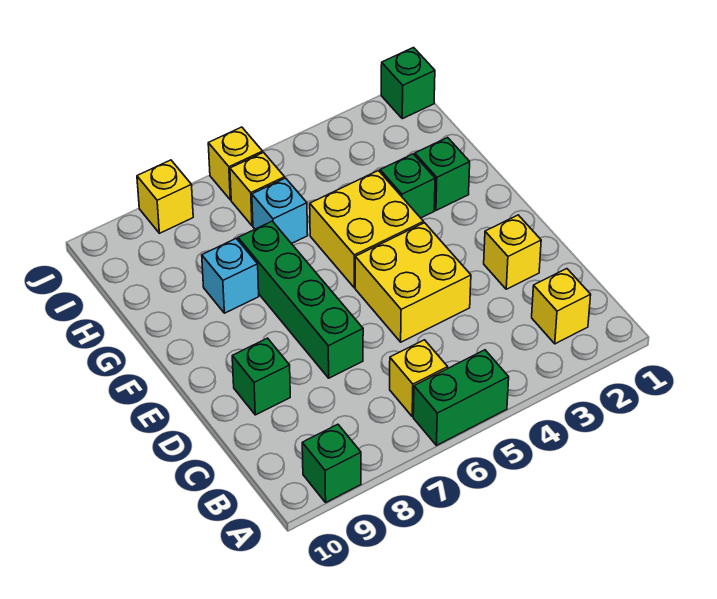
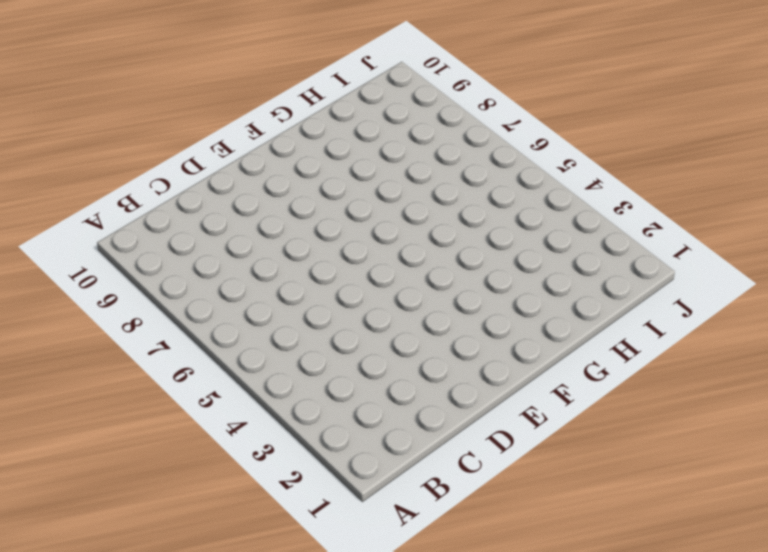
none -> green 1x2 brick [413,350,509,445]
none -> green 1x1 brick [302,424,361,502]
none -> yellow 1x1 brick [532,269,591,344]

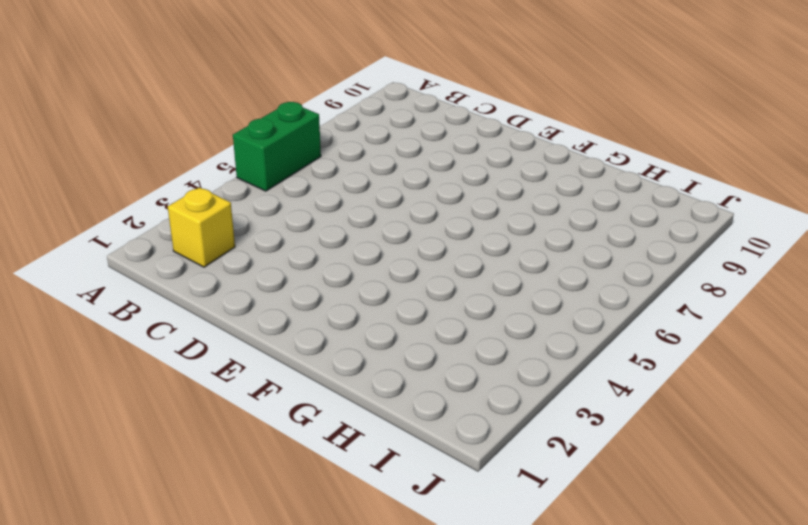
none -> green 1x1 brick [302,424,361,502]
none -> yellow 1x1 brick [390,340,448,417]
none -> yellow 1x1 brick [484,215,541,289]

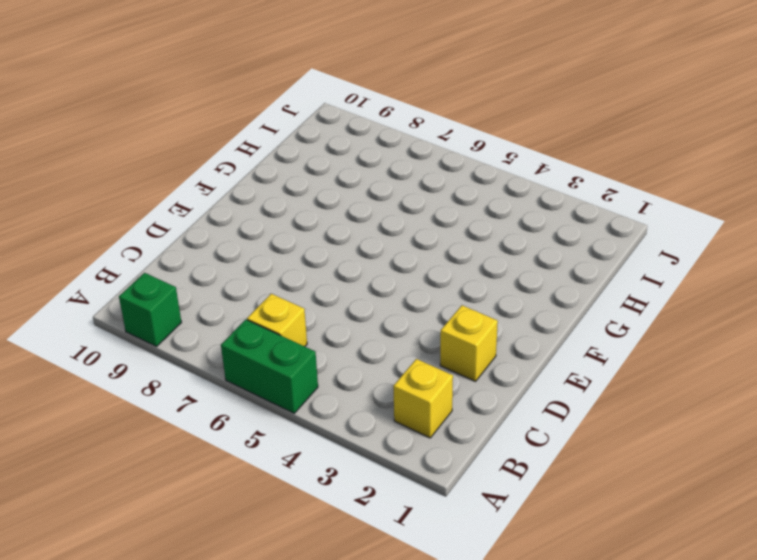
none -> yellow 2x2 brick [355,223,471,342]
none -> green 1x4 brick [238,221,363,378]
none -> green 1x1 brick [232,338,290,415]

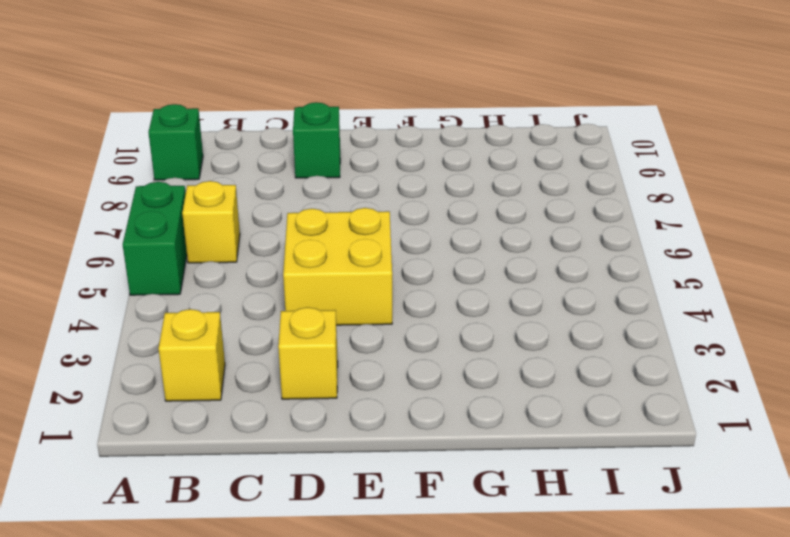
none -> green 1x4 brick [238,221,363,378]
none -> yellow 2x2 brick [310,171,424,288]
none -> green 1x1 brick [415,138,470,210]

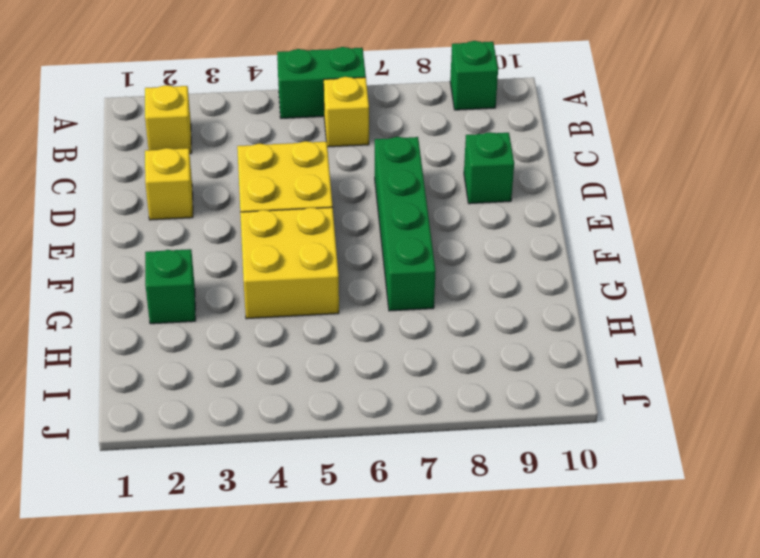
none -> green 1x1 brick [380,154,435,218]
none -> cyan 1x1 brick [202,239,259,313]
none -> cyan 1x1 brick [252,178,308,244]

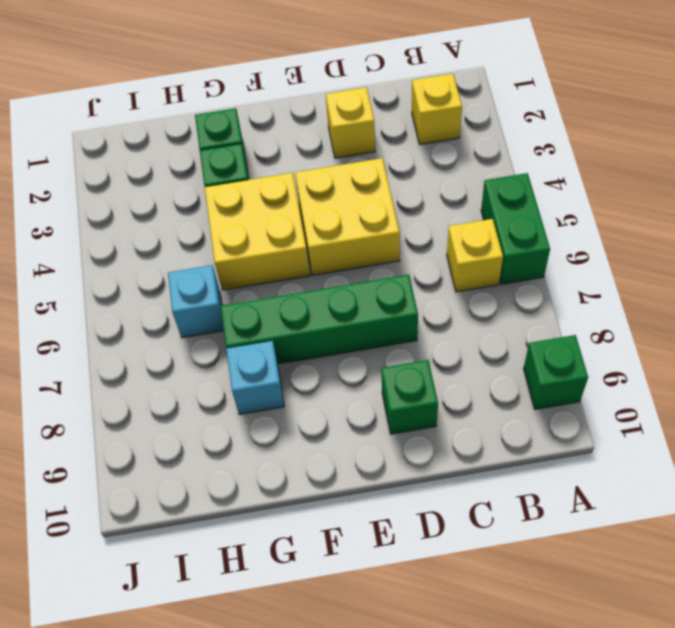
none -> yellow 1x1 brick [230,153,285,226]
none -> green 1x1 brick [381,48,435,119]
none -> yellow 1x1 brick [208,127,263,200]

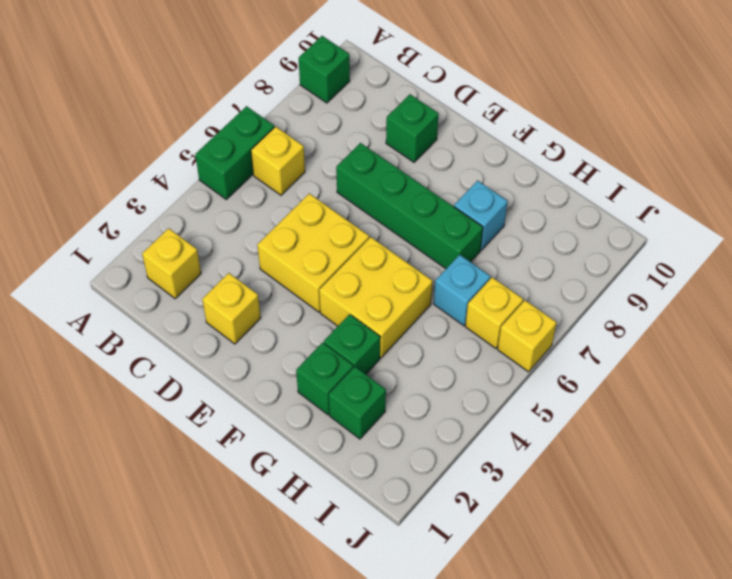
green 1x1 brick [329,367,386,439] -> green 1x1 brick moved to [381,48,435,119]
none -> yellow 1x1 brick [137,160,193,233]

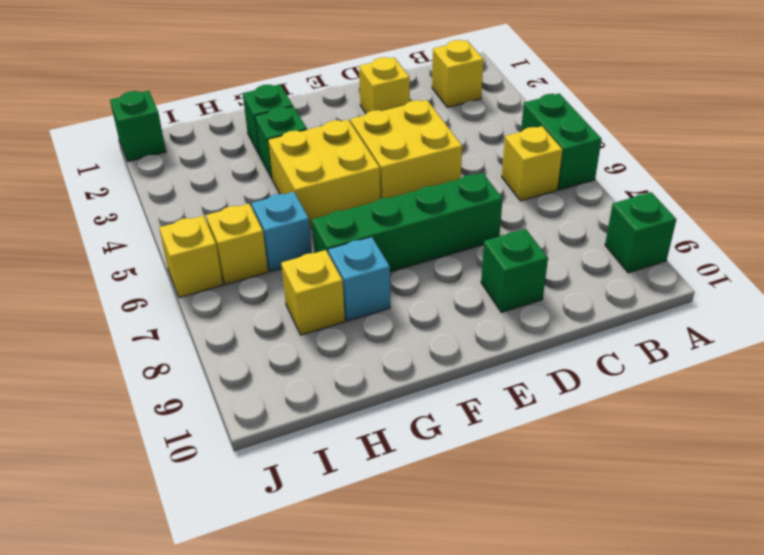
yellow 1x1 brick [281,250,345,335] -> yellow 1x1 brick moved to [137,160,193,233]

